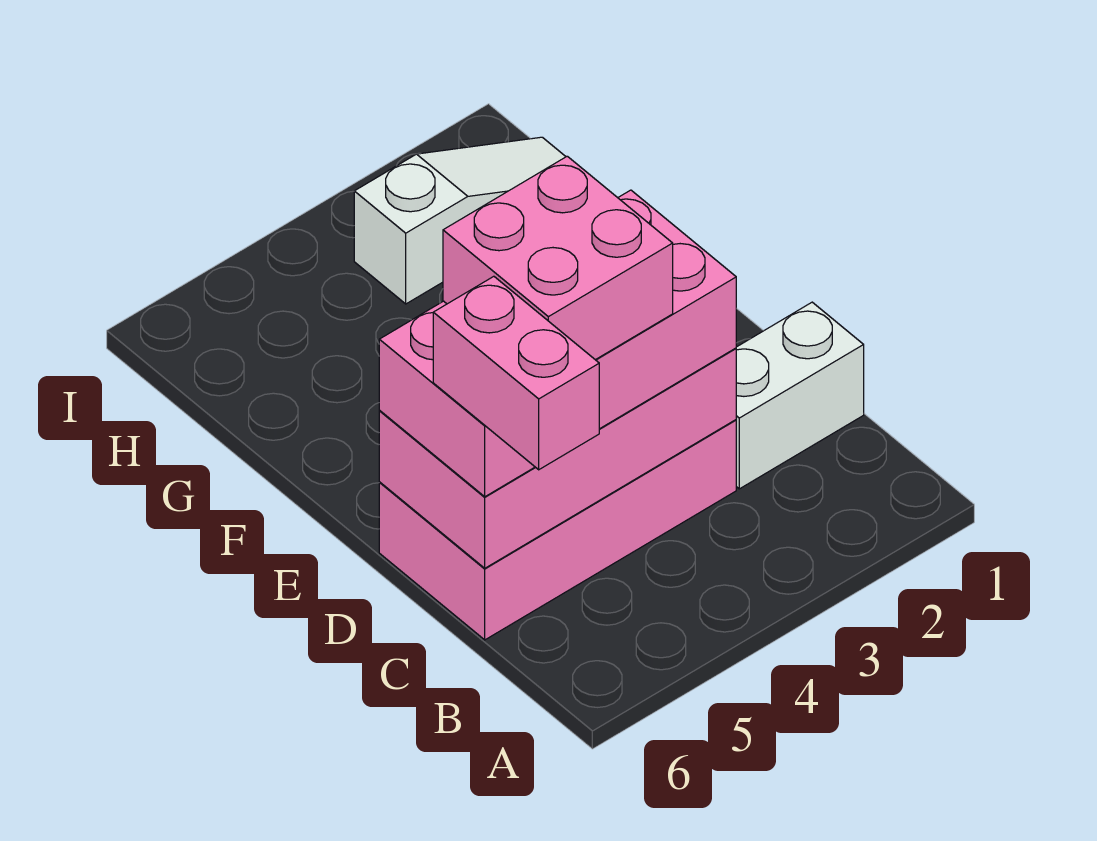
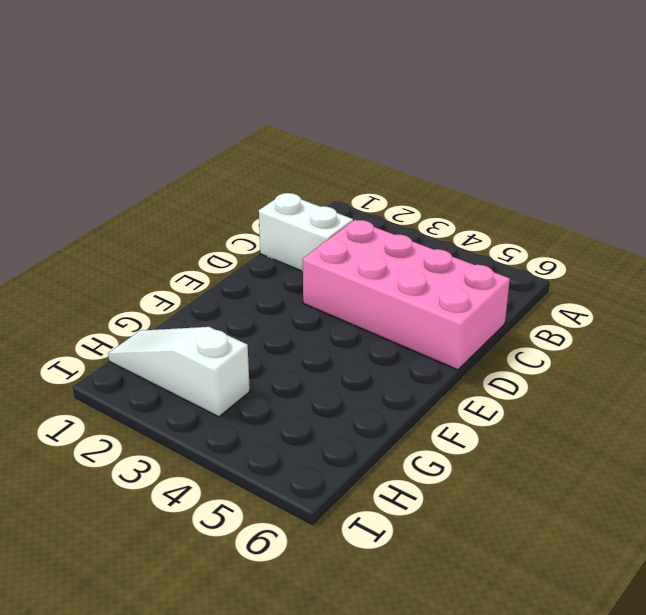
none -> pink 2x4 brick [379,348,736,568]
none -> pink 2x4 brick [379,190,736,497]

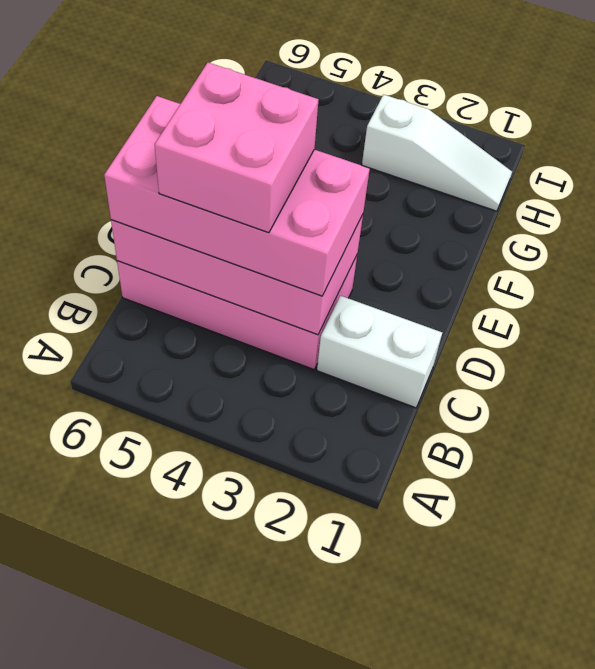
none -> pink 1x2 brick [433,276,599,470]

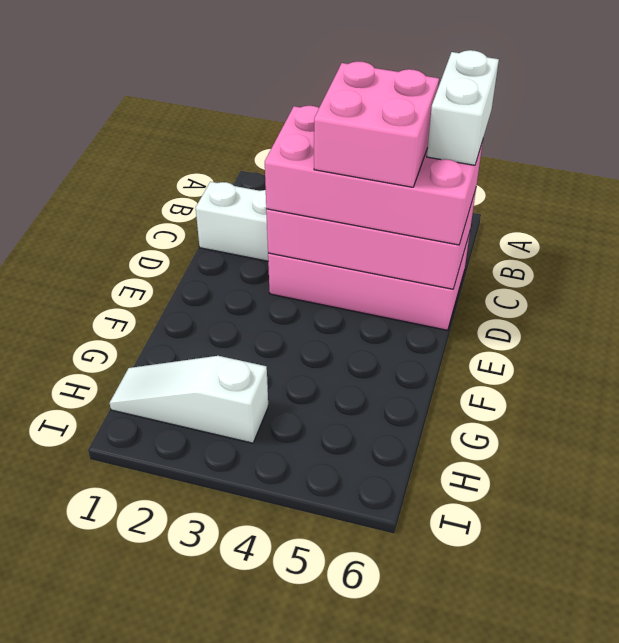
white 1x2 brick [427,50,499,165] -> pink 1x2 brick [433,276,599,470]

